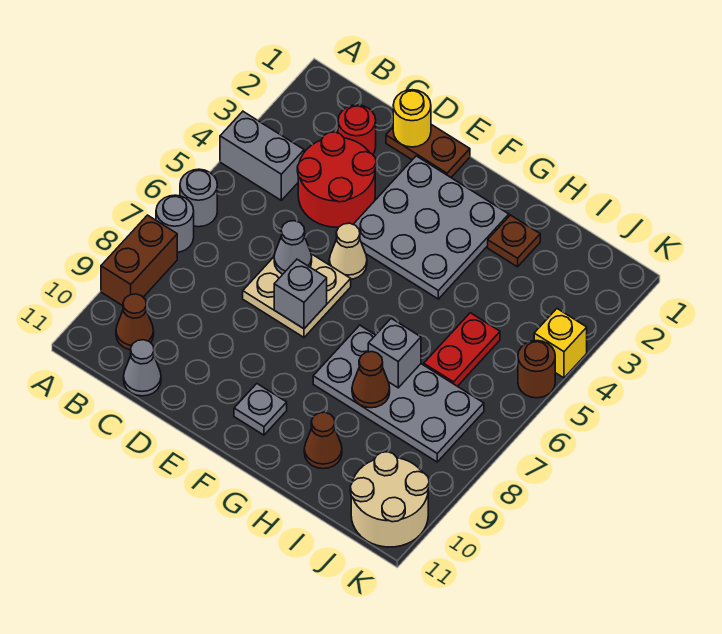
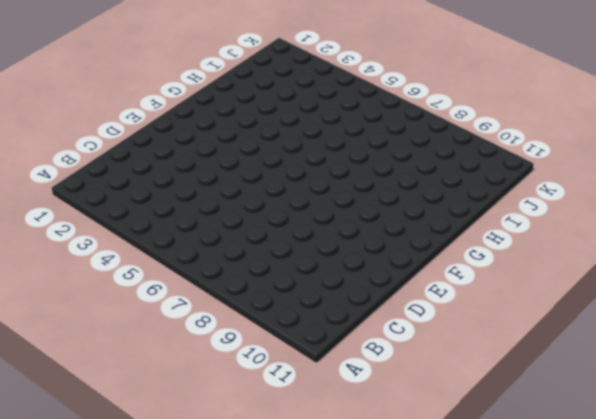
none -> grey 1x2 brick [220,111,304,200]
none -> grey 1x1 round brick [180,169,217,227]
none -> grey 1x1 round brick [156,195,194,252]

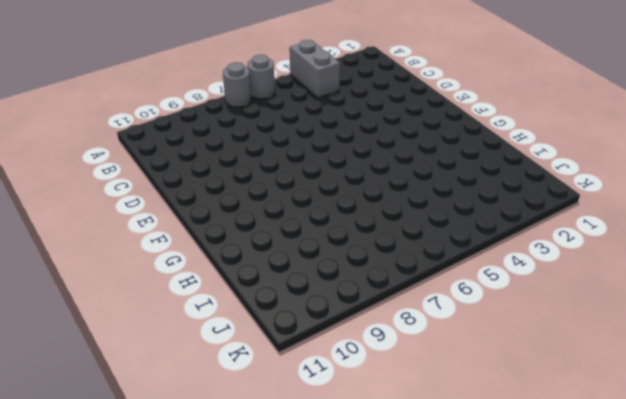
none -> brown 1x2 brick [101,215,177,306]
none -> brown 1x1 cone [116,294,154,350]
none -> red 1x1 round brick [338,105,376,155]

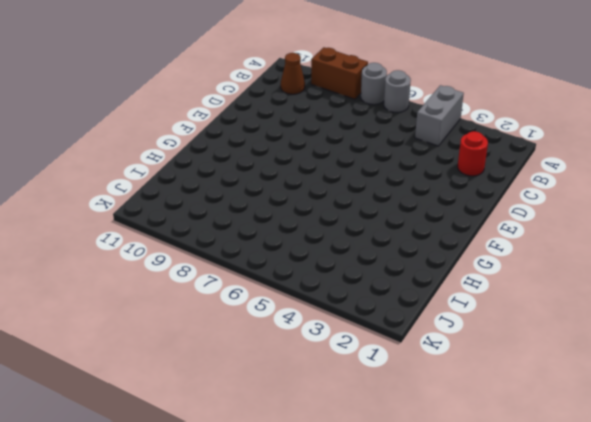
none -> red 2x2 round brick [297,132,376,227]
none -> grey 1x1 cone [124,340,161,396]
none -> brown 1x2 plate [386,125,470,177]

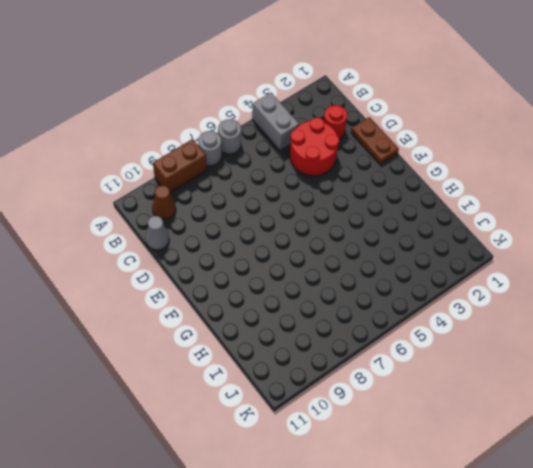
none -> tan 2x2 plate [243,254,351,337]
none -> grey 3x3 plate [353,156,509,299]
none -> tan 1x1 cone [329,223,367,279]

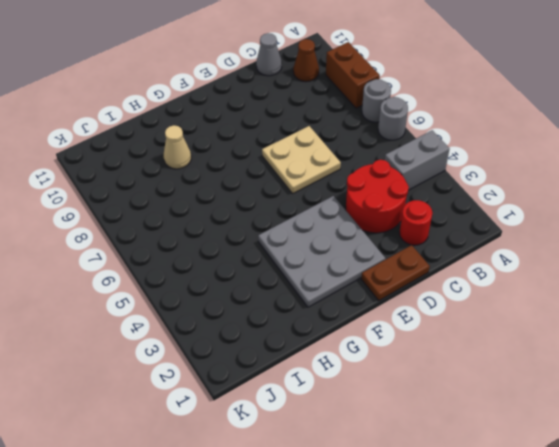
tan 1x1 cone [164,125,191,169] -> tan 1x1 cone moved to [329,223,367,279]
none -> grey 1x1 plate [234,384,287,435]
none -> grey 2x4 plate [313,325,484,462]
none -> brown 1x1 plate [488,215,540,267]

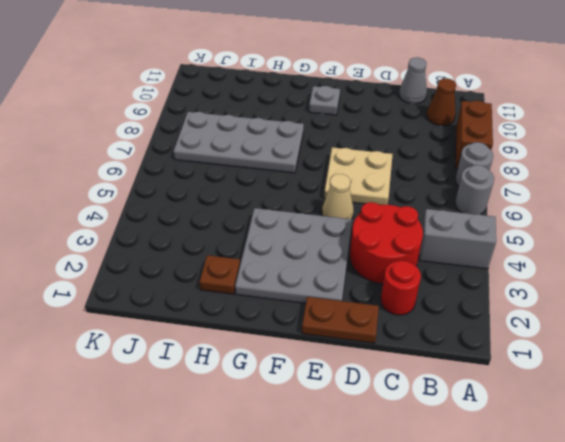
none -> brown 1x1 cone [304,412,342,469]
none -> red 1x2 plate [424,313,500,386]
none -> tan 2x2 round brick [350,452,429,547]

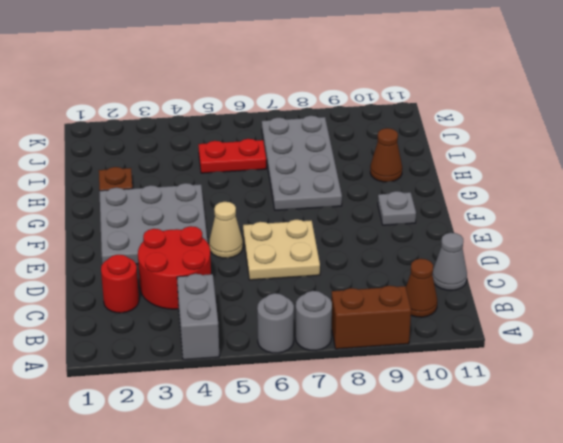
none -> brown 1x2 plate [386,125,470,177]
none -> tan 2x2 round brick [350,452,429,547]
none -> yellow 1x1 brick [534,309,587,378]

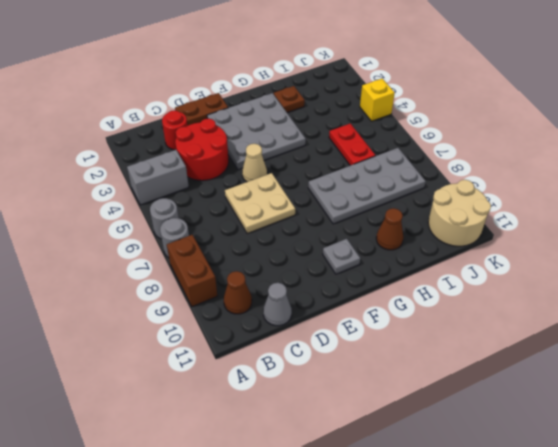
none -> brown 1x1 round brick [518,341,555,398]
none -> yellow 1x1 round brick [393,90,431,147]
none -> grey 1x1 cone [274,221,312,274]

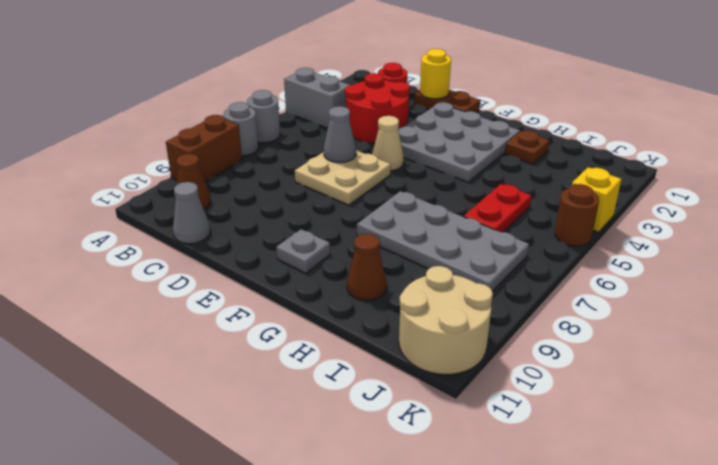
none -> grey 1x1 brick [274,259,327,329]
none -> grey 1x1 brick [368,318,421,388]
none -> brown 1x1 cone [352,352,390,408]

